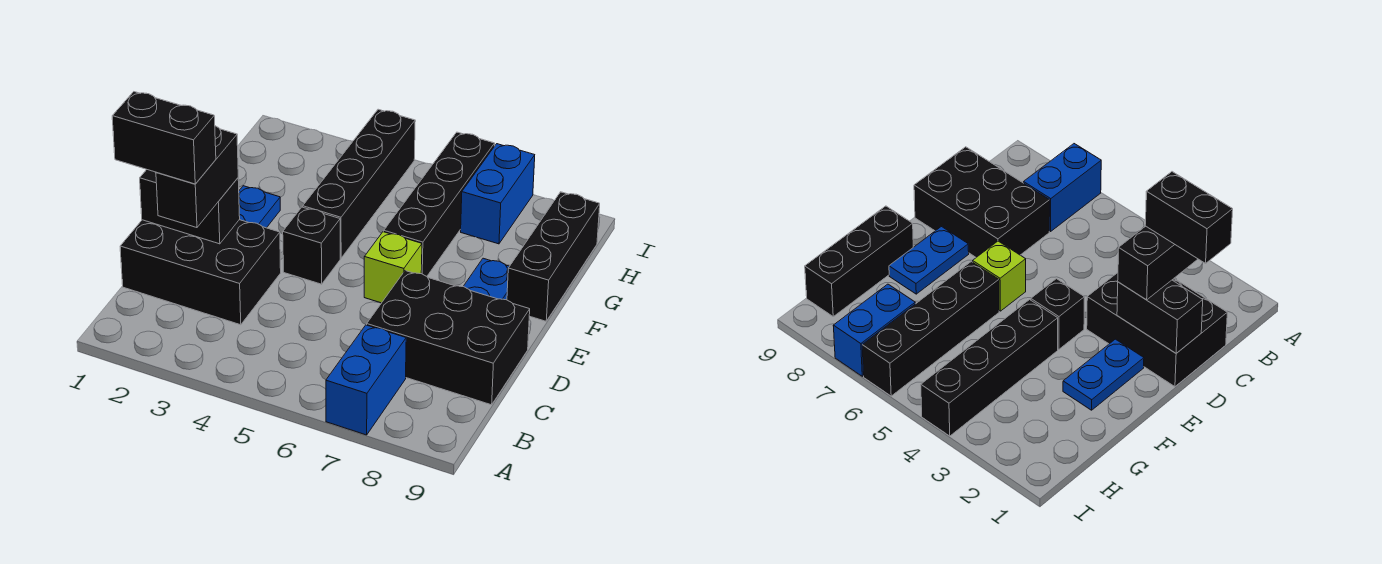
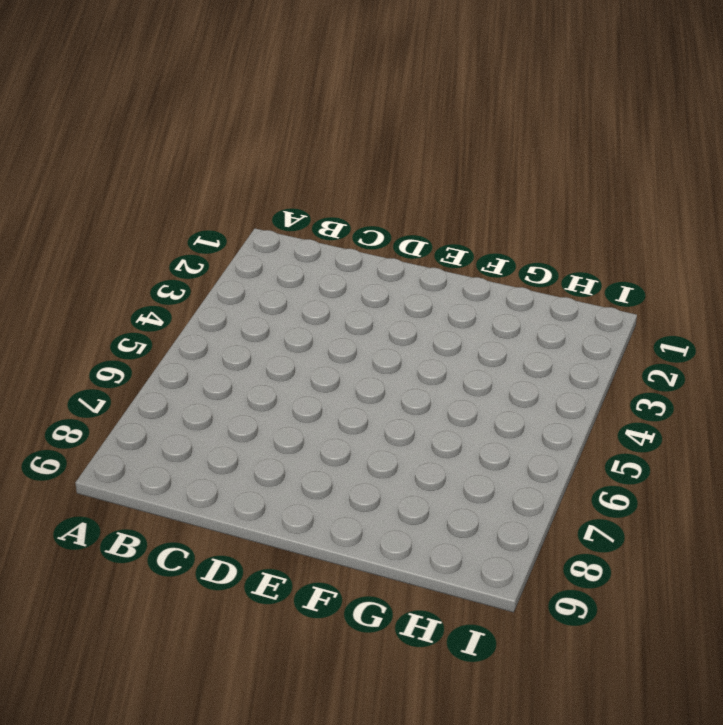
none -> blue 1x2 brick [326,325,406,435]
none -> black 2x3 brick [120,220,281,325]
none -> black 2x3 brick [367,271,530,405]

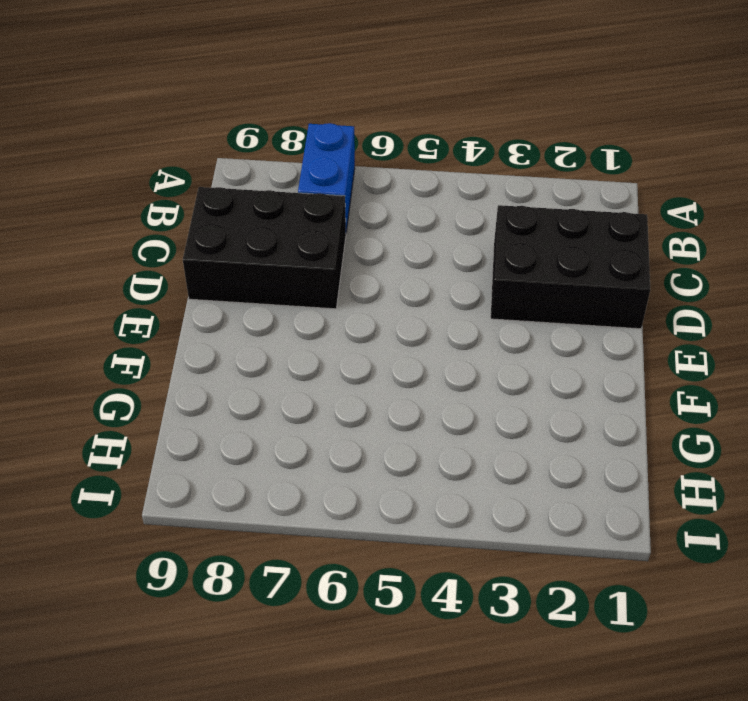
none -> blue 1x2 plate [239,186,280,228]
none -> black 1x1 brick [283,207,340,284]
none -> lime 1x1 brick [364,232,422,303]

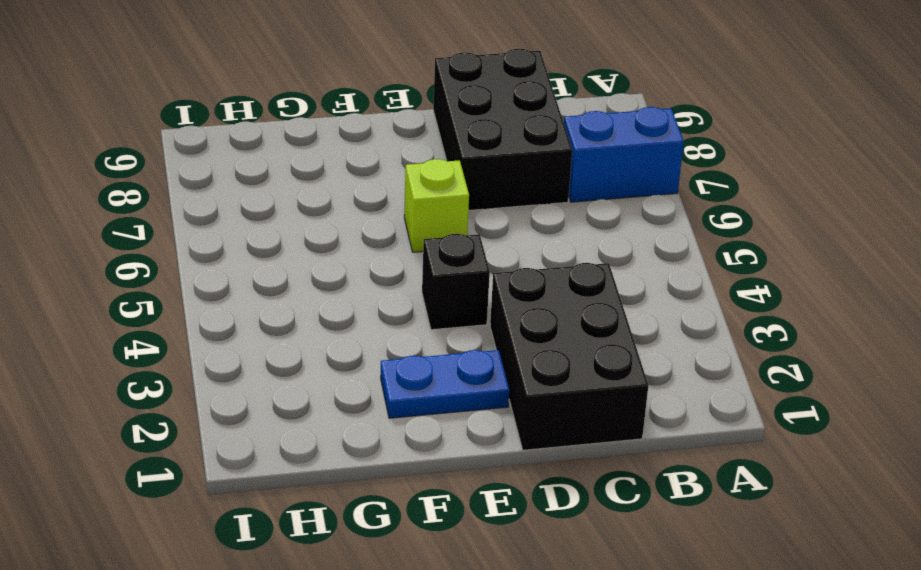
none -> blue 1x2 plate [463,258,509,300]
none -> black 1x4 brick [303,109,415,258]
none -> black 1x4 brick [384,132,495,276]

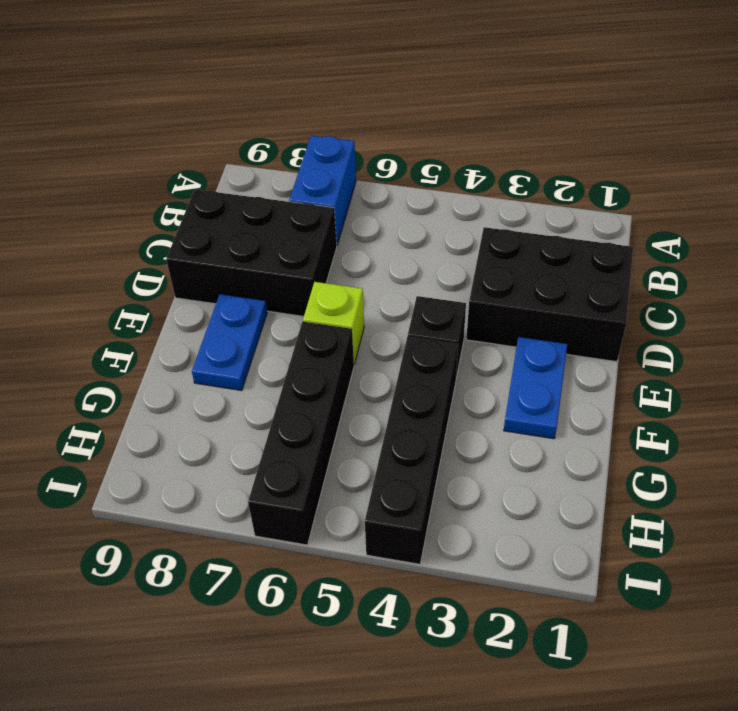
none -> black 1x3 brick [507,192,600,321]
none -> blue 1x2 brick [461,144,535,244]
none -> black 1x2 brick [140,170,240,244]

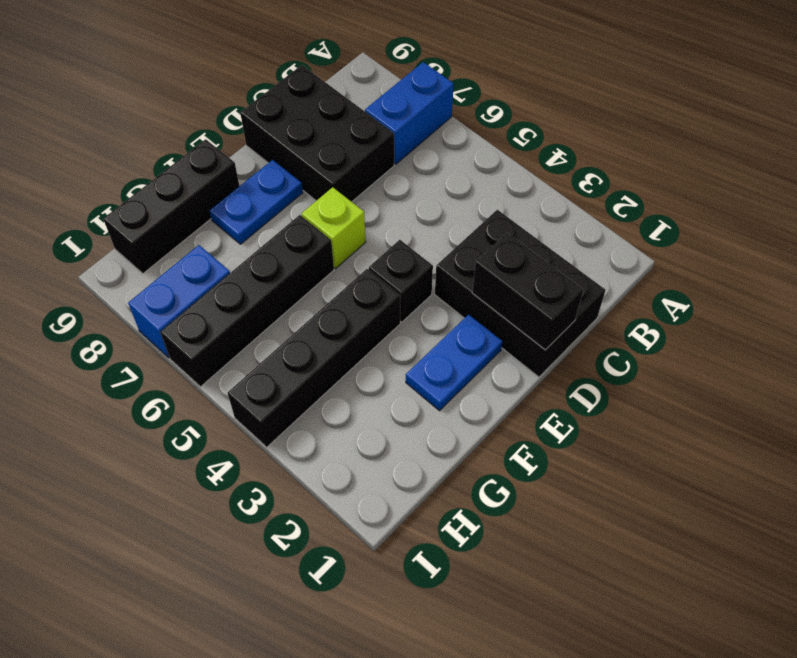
none -> black 1x2 brick [156,126,238,228]
none -> black 1x2 brick [112,92,216,184]

